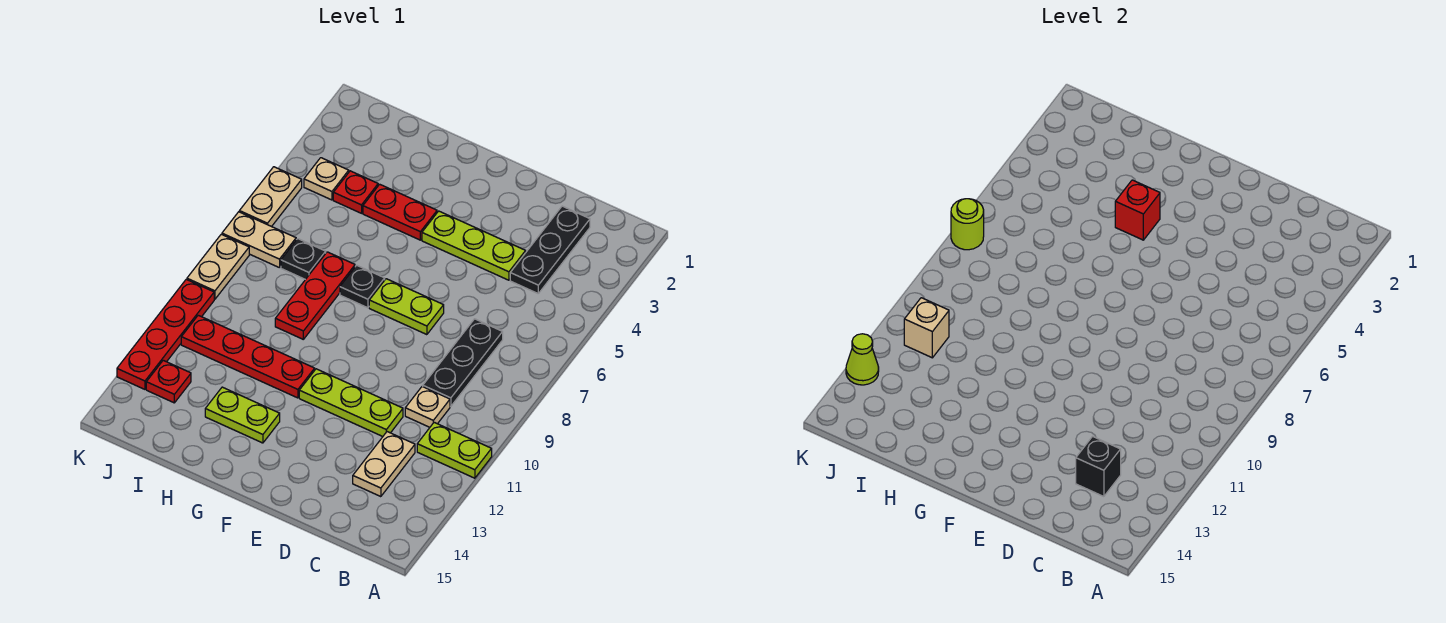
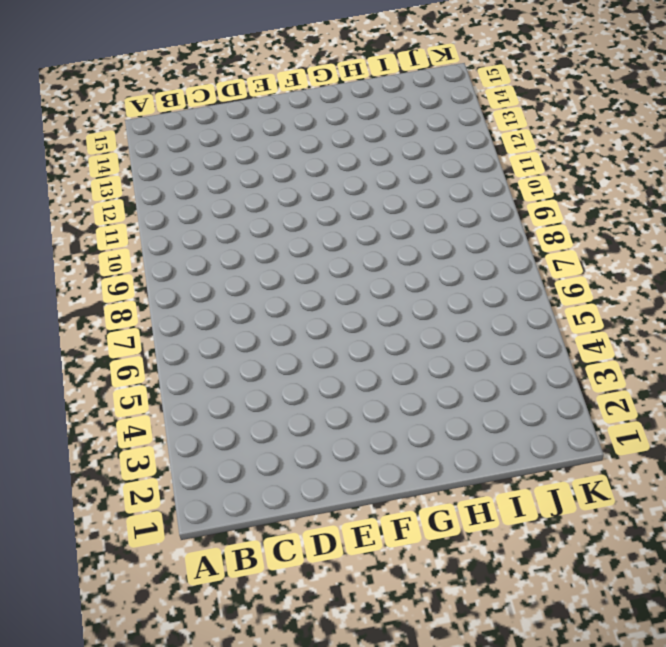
none -> lime 1x2 plate [417,422,492,478]
none -> black 1x3 plate [510,206,590,293]
none -> black 1x3 plate [423,319,503,406]

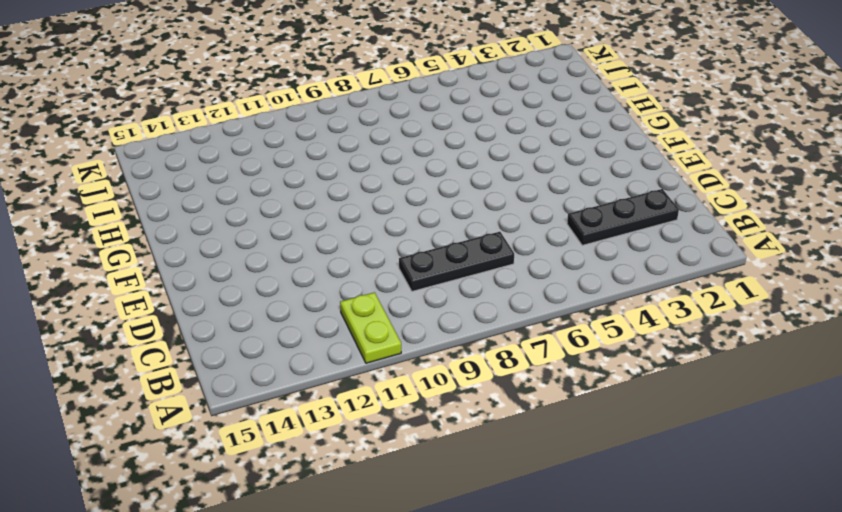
none -> tan 1x1 plate [405,386,450,427]
none -> tan 1x2 plate [353,432,415,497]
none -> lime 1x3 plate [422,211,526,280]

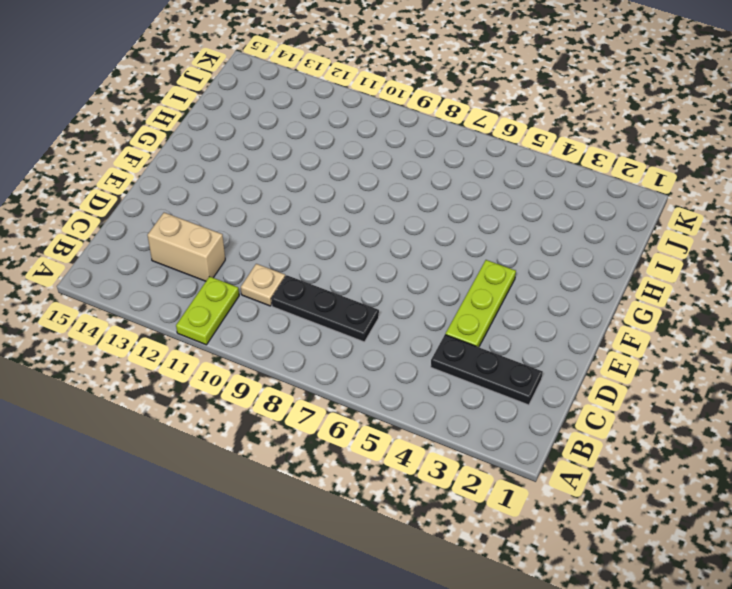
tan 1x2 brick [147,213,225,281] -> tan 1x2 plate [353,432,415,497]
none -> lime 1x3 plate [299,369,403,436]
none -> lime 1x2 plate [369,279,444,335]
none -> red 1x2 plate [363,184,437,240]

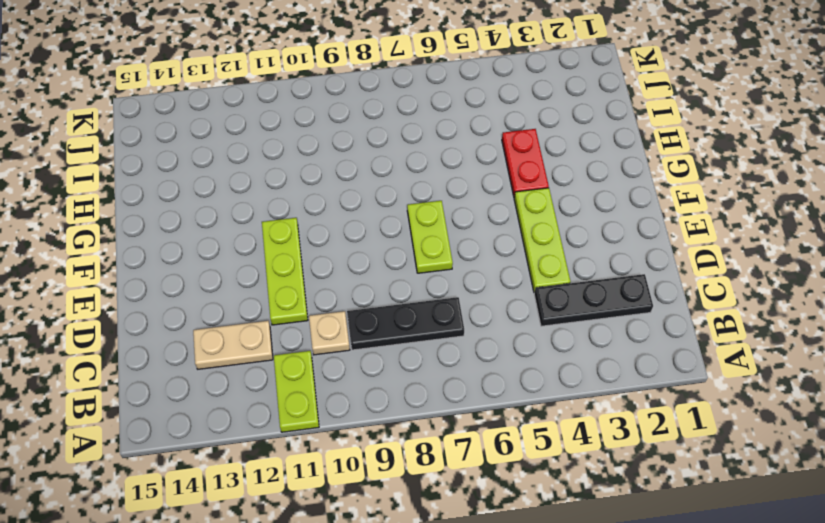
none -> black 1x1 plate [340,265,385,308]
none -> red 1x4 plate [181,315,315,398]
none -> lime 1x2 plate [205,387,280,443]

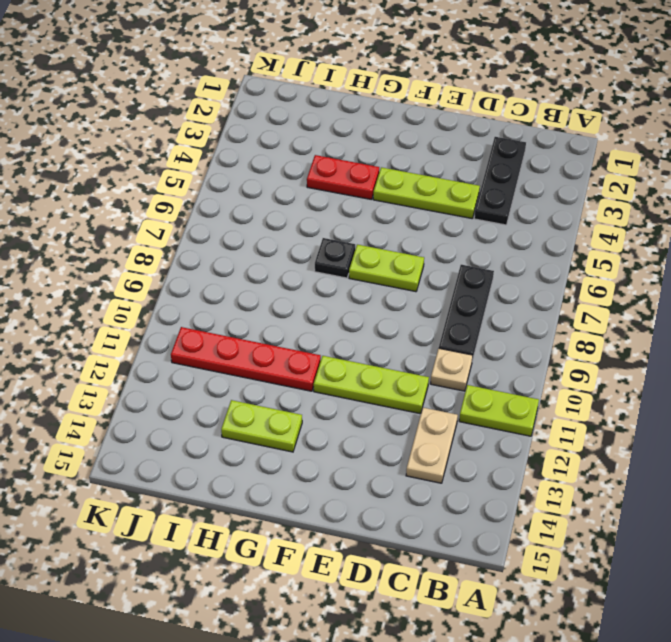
none -> red 1x3 plate [275,252,355,339]
none -> red 1x1 plate [333,171,378,213]
none -> black 1x1 plate [281,239,326,279]

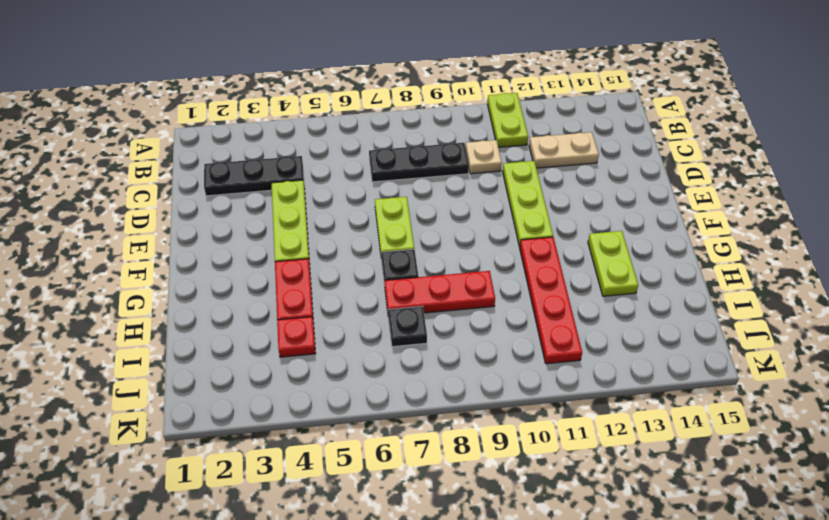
none -> tan 1x1 plate [304,158,349,200]
none -> tan 1x2 plate [222,212,296,268]
none -> red 1x1 plate [146,360,191,403]

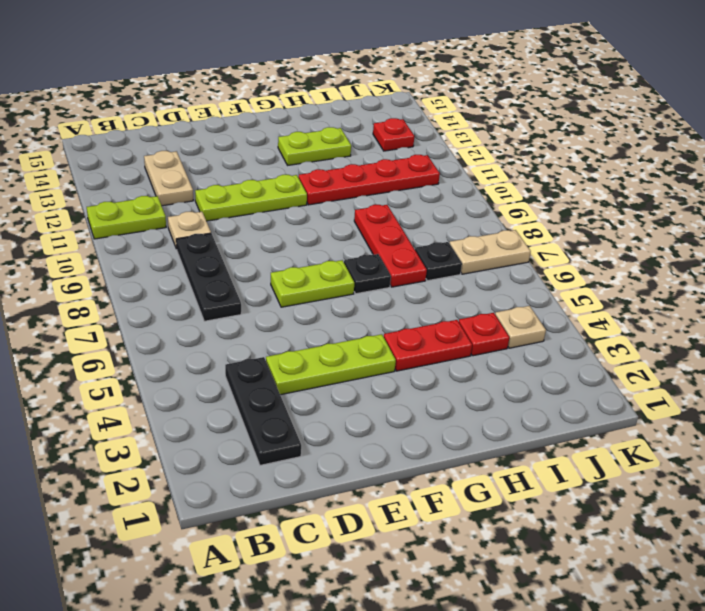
none -> tan 1x2 plate [239,167,302,227]
none -> tan 1x2 plate [187,234,249,299]
none -> red 1x4 plate [117,279,214,389]

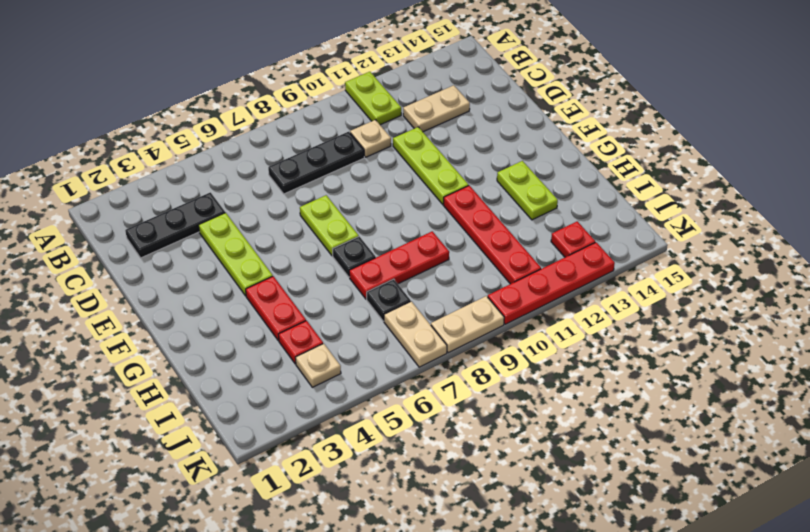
none -> tan 1x2 plate [239,167,302,227]
none -> black 1x1 brick [1076,436,1121,497]
none -> red 1x1 brick [1115,180,1160,240]

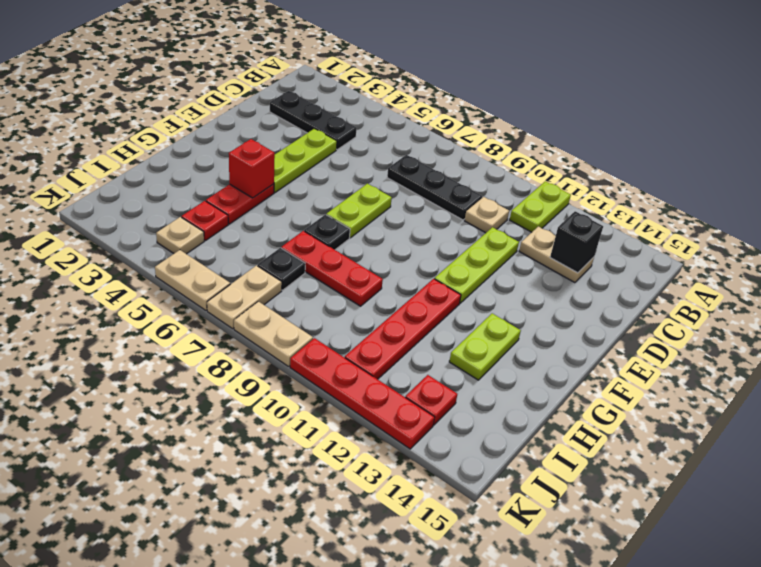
none -> tan 1x1 brick [904,298,949,358]
none -> lime 1x1 round brick [951,199,984,250]
none -> lime 1x1 cone [846,334,879,385]

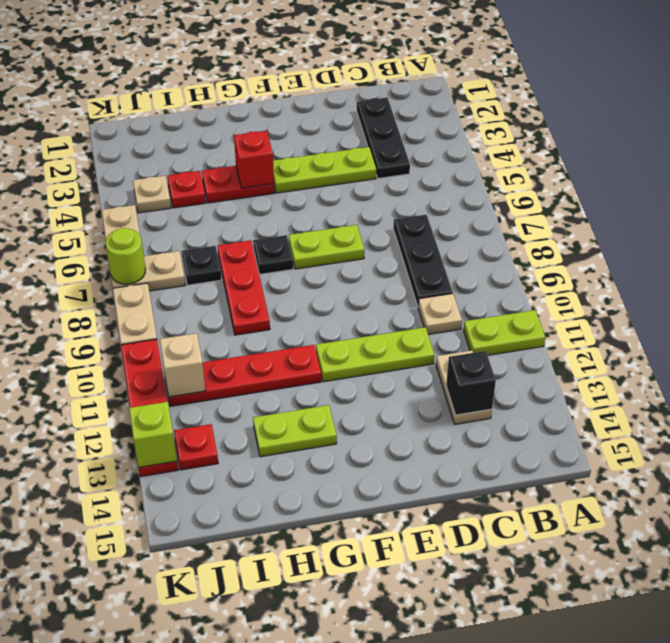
lime 1x1 brick [129,402,177,468] -> lime 1x1 cone [846,334,879,385]

